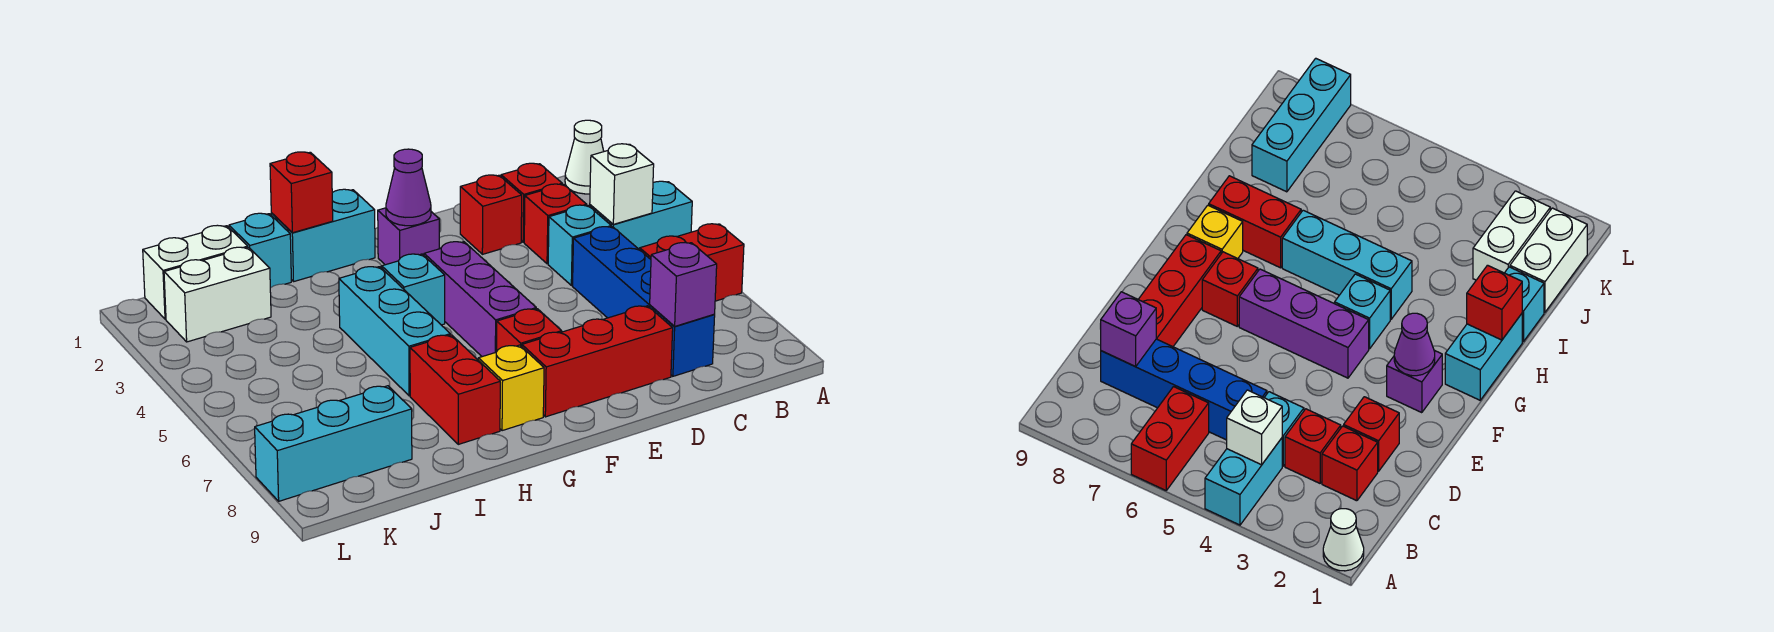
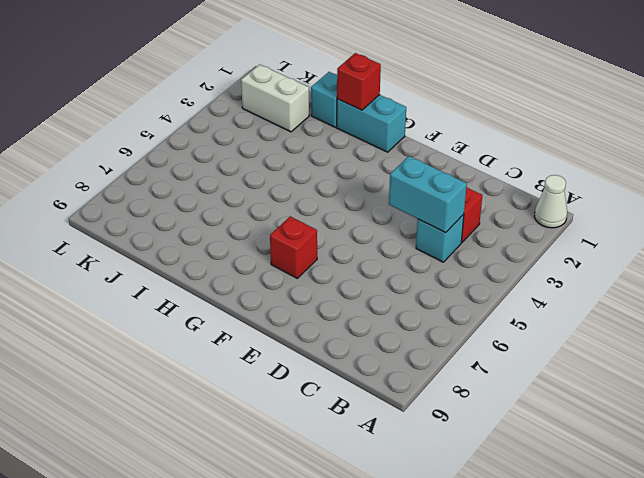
cyan 1x2 brick [389,156,467,233] -> cyan 1x2 brick moved to [590,181,692,250]
none -> red 1x2 brick [640,224,744,301]
none -> red 1x1 brick [501,163,562,242]
none -> blue 1x4 brick [573,227,715,376]

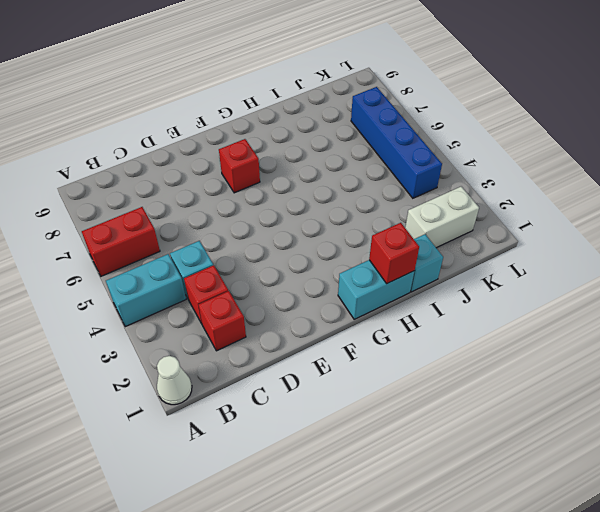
blue 1x4 brick [351,87,442,198] -> blue 1x4 brick moved to [573,227,715,376]
none -> red 1x1 brick [460,175,522,254]
none -> red 1x3 brick [522,306,673,417]
none -> purple 1x1 brick [378,208,439,265]

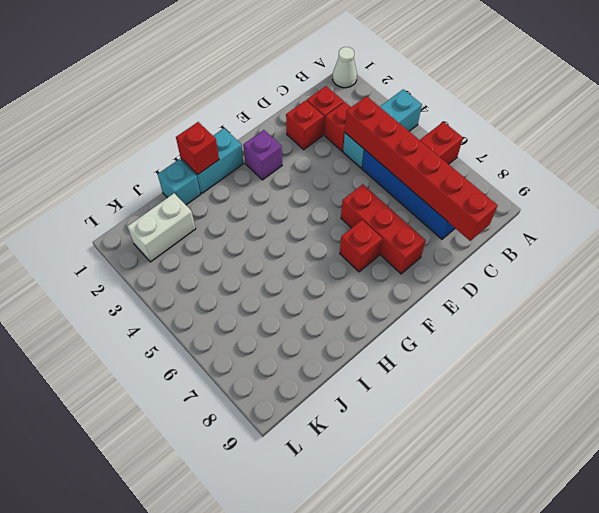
red 1x6 brick [345,96,498,241] -> purple 1x1 brick [650,243,717,326]
red 1x3 brick [341,184,426,274] -> red 1x3 brick turned to [522,306,673,417]
none -> purple 1x3 brick [424,242,536,357]
none -> cyan 1x1 brick [382,254,445,325]
none -> yellow 1x1 brick [478,345,544,431]

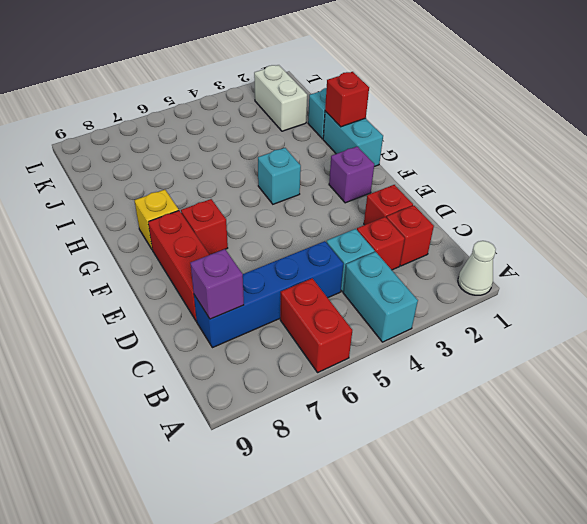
none -> purple 1x3 brick [424,242,536,357]
none -> cyan 1x3 brick [339,267,450,396]
none -> red 1x2 brick [410,335,500,444]

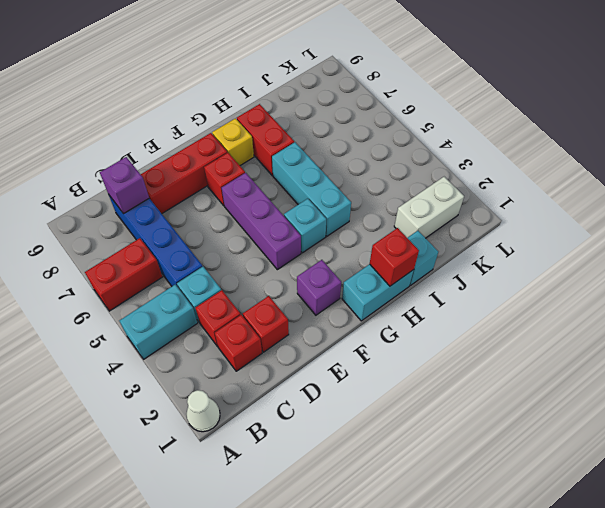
none -> white 1x2 brick [143,225,248,319]
none -> cyan 1x3 brick [255,386,412,501]
none -> white 1x1 brick [590,144,654,224]

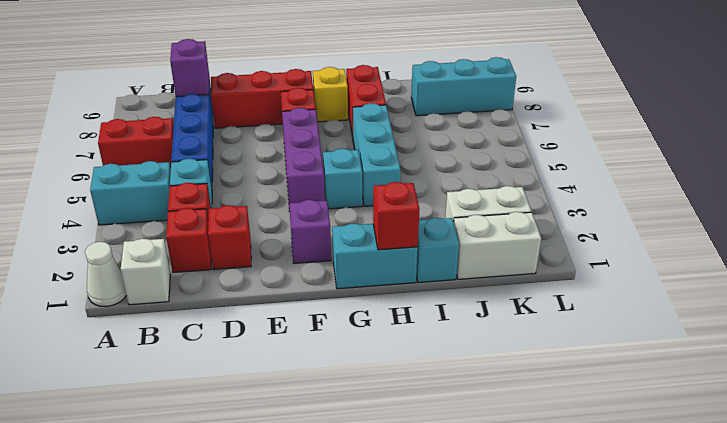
white 1x1 brick [121,239,170,305] -> white 1x1 brick moved to [590,144,654,224]
none -> purple 1x1 cone [386,149,431,226]

